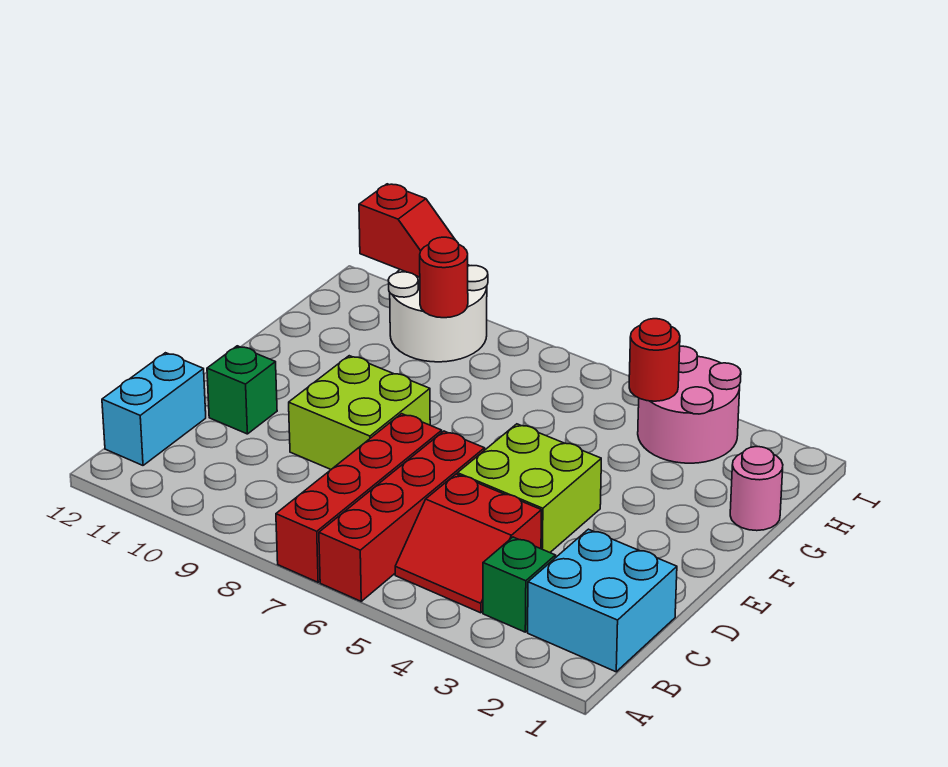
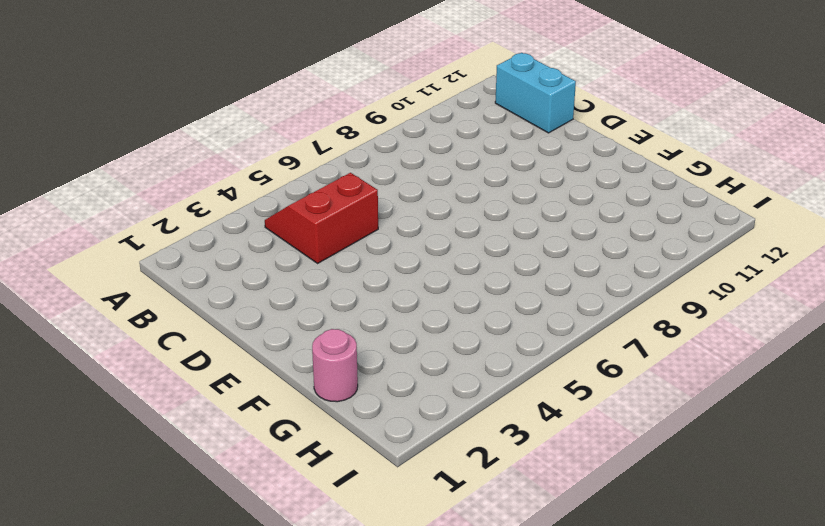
none -> red 1x4 brick [319,431,485,601]
none -> red 1x4 brick [276,414,442,582]
none -> cyan 2x2 brick [528,529,677,672]

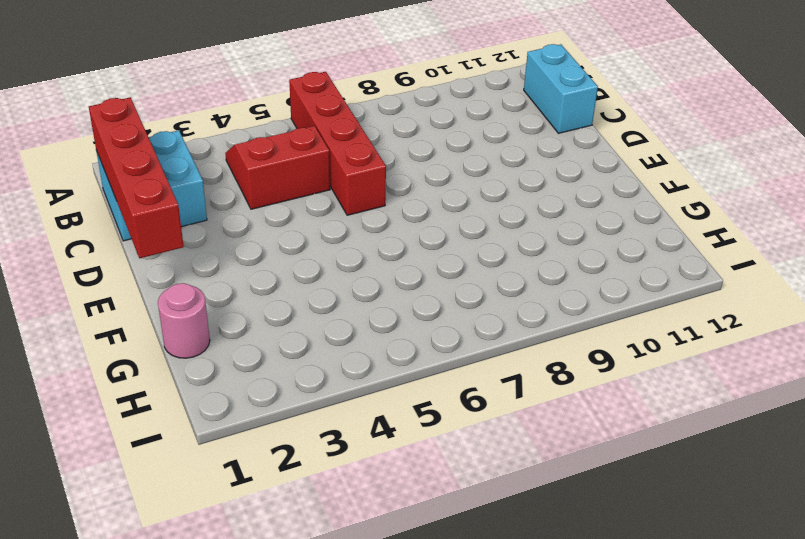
red 1x4 brick [89,97,184,258] -> red 1x4 brick moved to [276,414,442,582]
none -> green 1x1 brick [483,537,556,632]
none -> lime 2x2 brick [457,424,601,552]
none -> lime 2x2 brick [289,356,430,469]

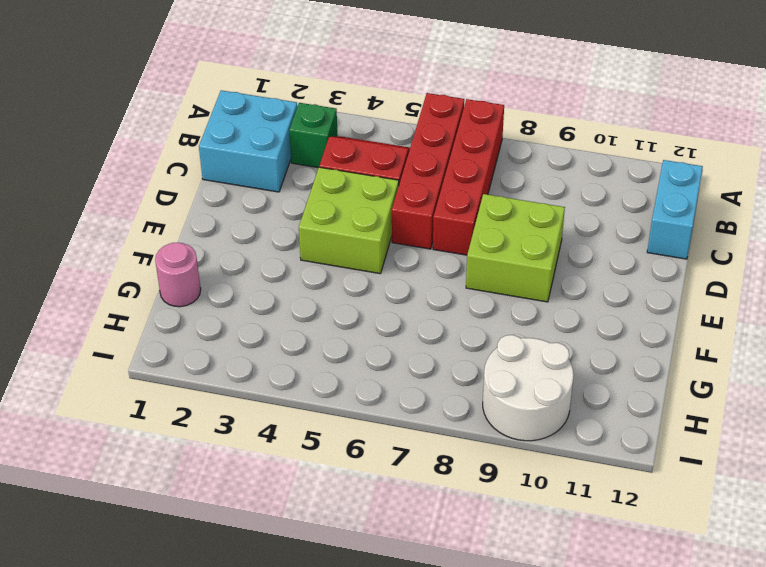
none -> green 1x1 brick [207,346,277,434]
none -> pink 2x2 round brick [638,346,741,463]
none -> red 1x1 round brick [629,319,680,401]

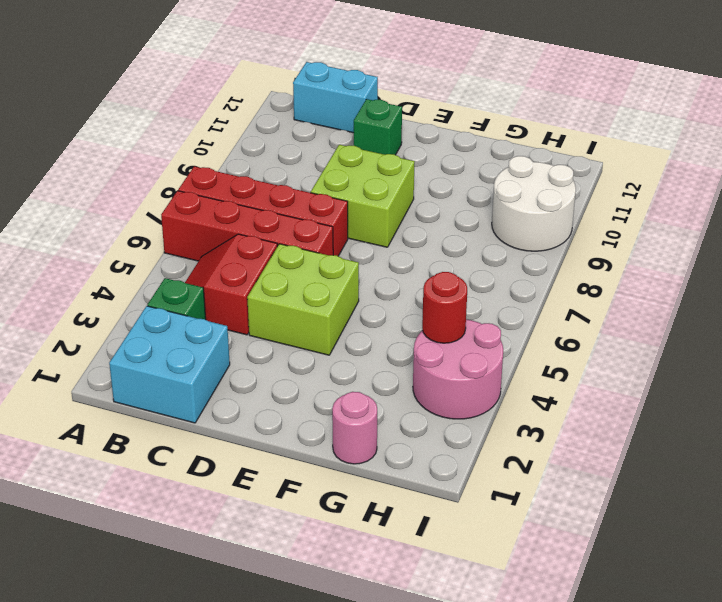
none -> red 1x1 round brick [420,237,468,318]
none -> red 1x2 slope [359,184,455,277]

